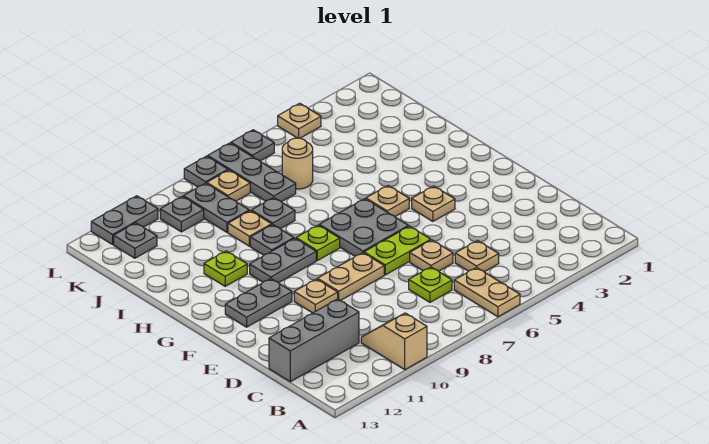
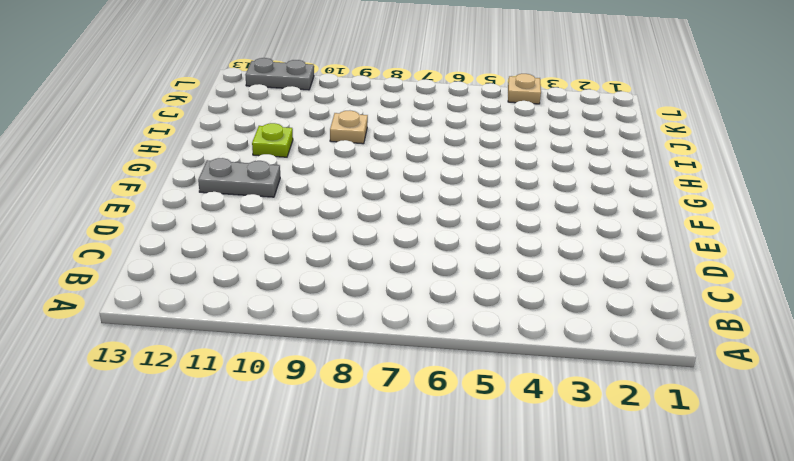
none -> tan 1x2 plate [454,267,520,317]
none -> tan 1x2 slope [361,313,427,370]
none -> tan 1x1 plate [455,241,499,272]

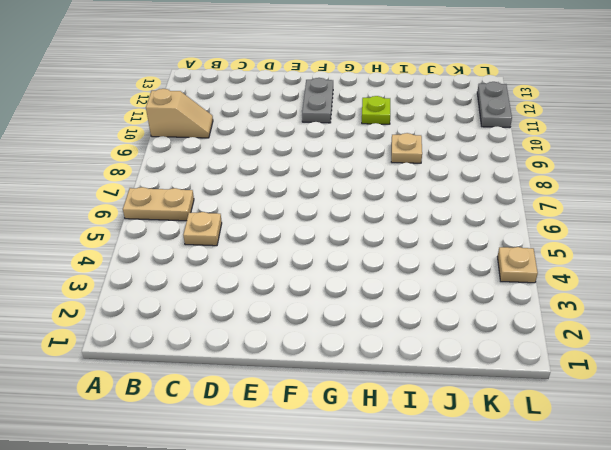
none -> lime 1x1 plate [409,267,452,302]
none -> grey 1x3 brick [269,299,359,382]
none -> tan 1x1 plate [410,240,453,271]

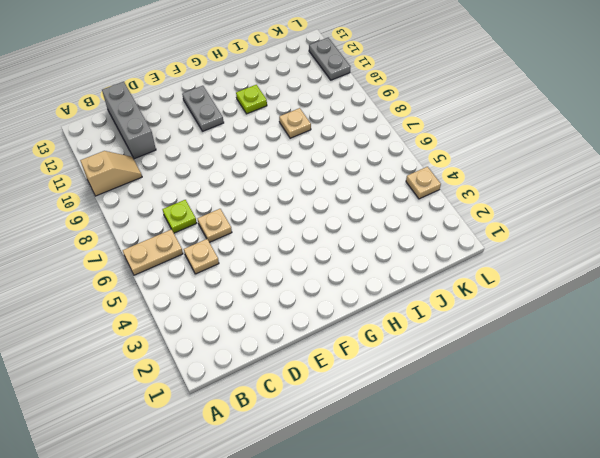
none -> lime 1x2 plate [364,226,431,275]
none -> tan 1x2 plate [317,253,384,301]
none -> tan 1x1 plate [294,279,338,313]

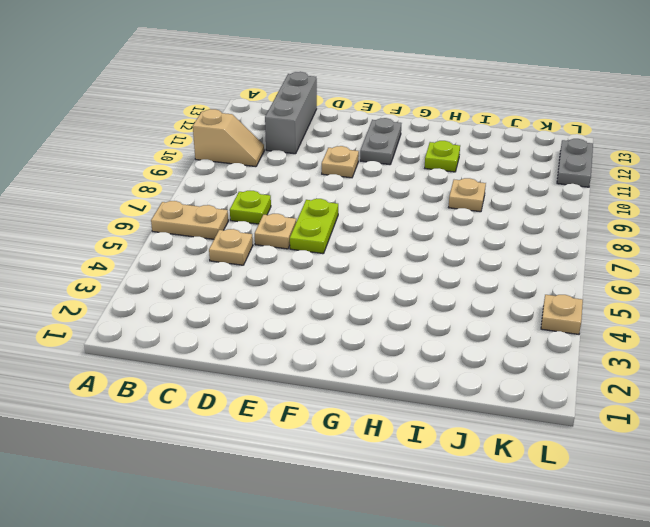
none -> tan 1x2 plate [317,253,384,301]
none -> tan 1x1 plate [412,186,455,221]
none -> grey 2x2 plate [319,199,408,256]

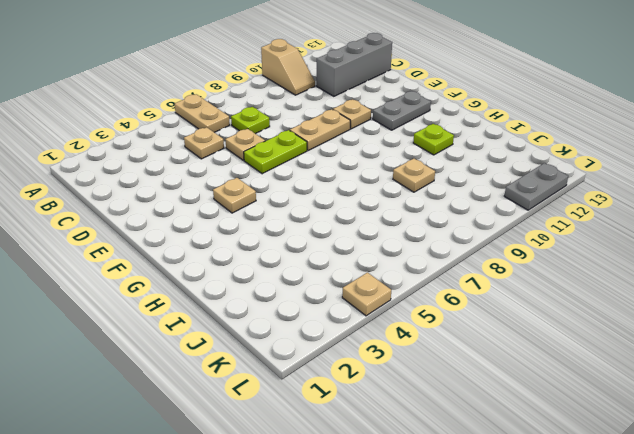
none -> grey 2x2 plate [319,199,408,256]
none -> tan 1x1 plate [366,186,409,217]
none -> lime 1x1 plate [296,225,340,260]

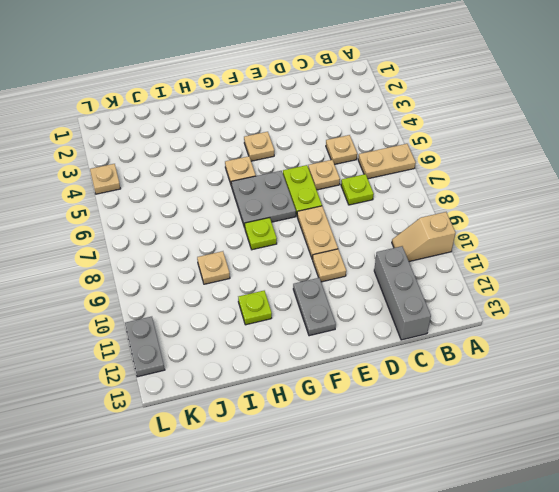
none -> grey 1x2 plate [250,238,316,283]
none -> grey 1x1 plate [250,224,294,255]
none -> grey 1x1 plate [251,197,295,229]

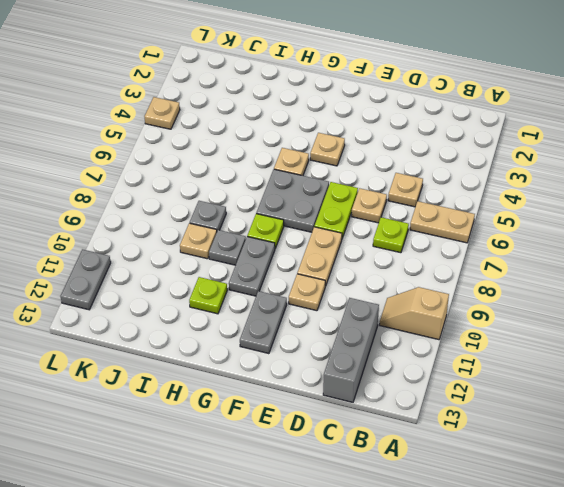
none -> tan 1x1 round brick [282,138,313,189]
none -> grey 1x3 plate [208,143,296,202]
none -> grey 1x2 plate [183,183,249,232]

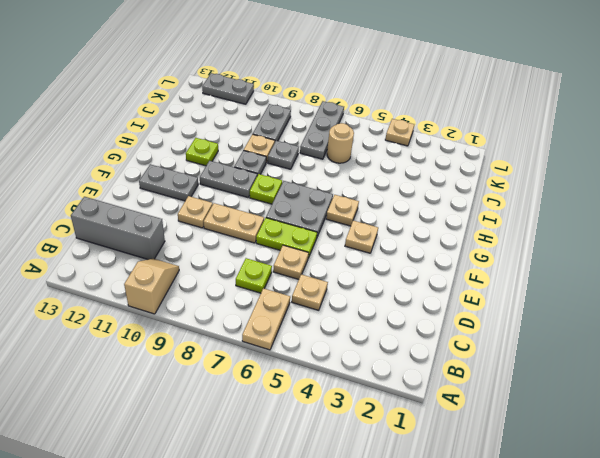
none -> tan 1x1 plate [207,170,250,201]
none -> grey 1x1 plate [160,196,204,232]
none -> grey 1x1 plate [114,223,157,258]

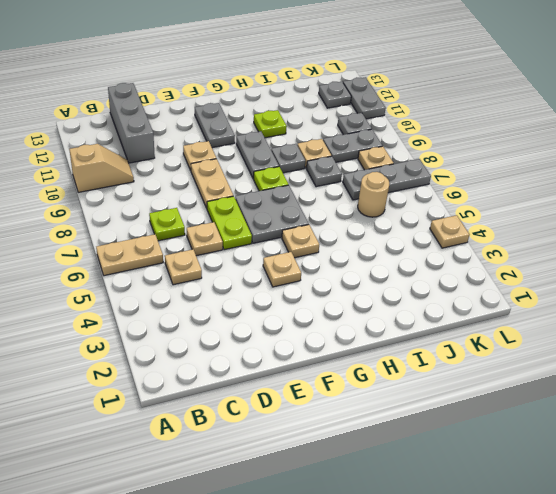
none -> grey 1x1 plate [231,130,274,161]
none -> grey 1x1 plate [184,156,228,187]

